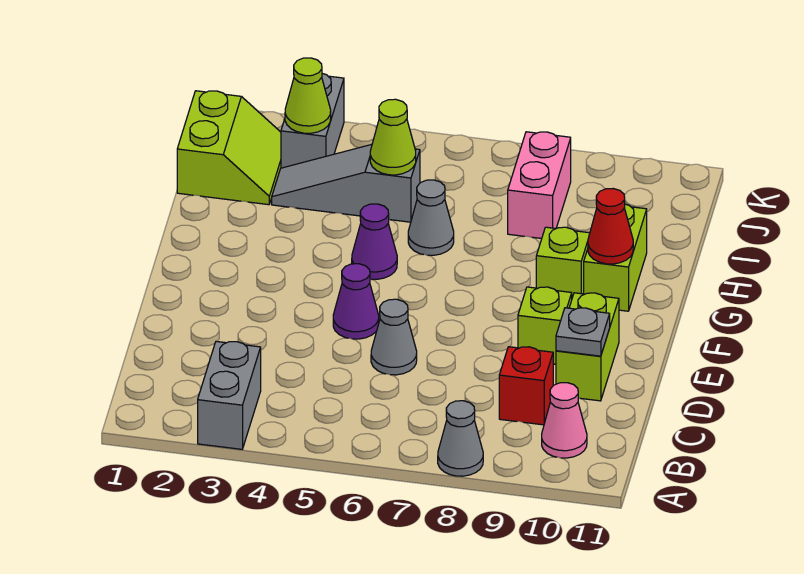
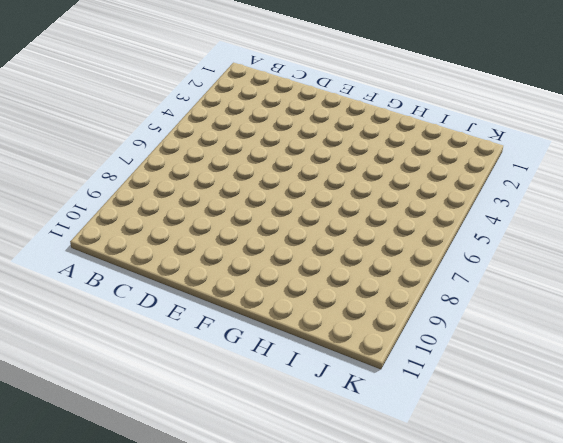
none -> grey 1x2 brick [198,341,261,449]
none -> grey 1x1 cone [438,401,483,476]
none -> pink 1x1 cone [542,383,587,458]

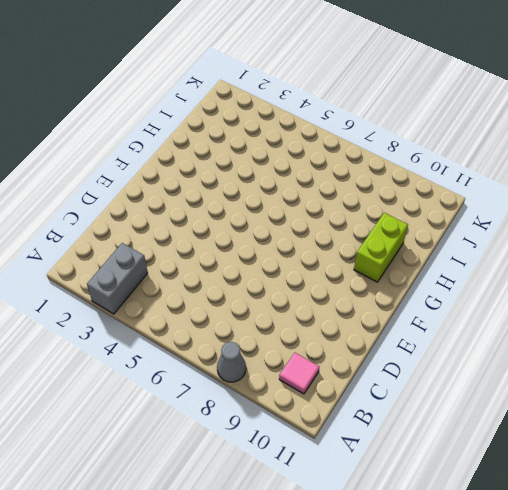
pink 1x1 tile [279,353,319,394] -> pink 1x1 cone [542,383,587,458]
none -> red 1x1 brick [499,347,553,425]
none -> grey 1x1 cone [371,299,417,375]
none -> lime 1x2 brick [556,293,619,401]

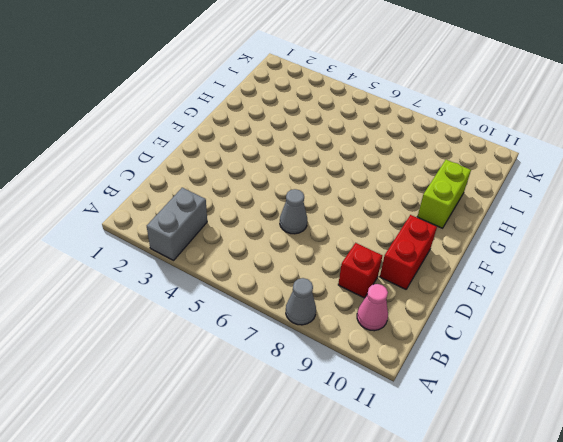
red 1x2 brick [380,215,437,289] -> lime 1x2 brick [556,293,619,401]
none -> purple 1x1 cone [333,264,379,339]
none -> lime 1x1 brick [518,287,572,364]
none -> purple 1x1 cone [352,204,397,279]

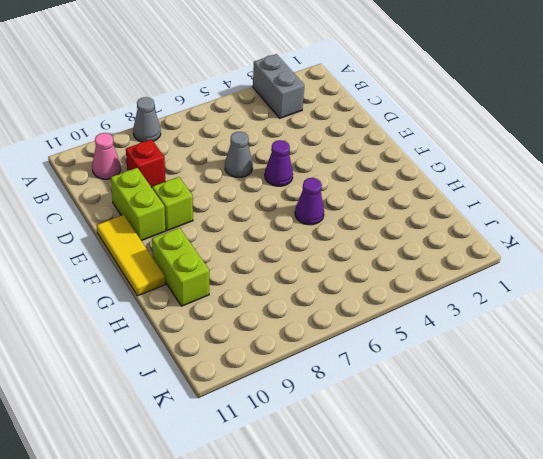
yellow 1x3 tile [97,215,165,296] -> none
none -> lime 1x1 brick [536,227,590,298]
none -> grey 1x1 cone [408,180,454,255]
none -> lime 2x2 slope [177,91,281,205]

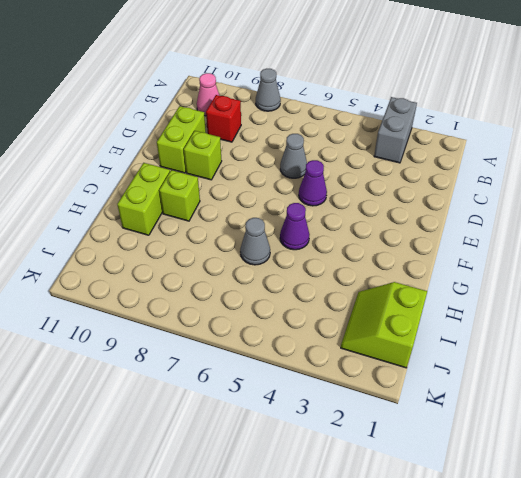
none -> grey 1x3 slope [272,144,420,222]
none -> pink 1x2 brick [508,132,571,238]
none -> grey 1x2 brick [281,74,344,168]

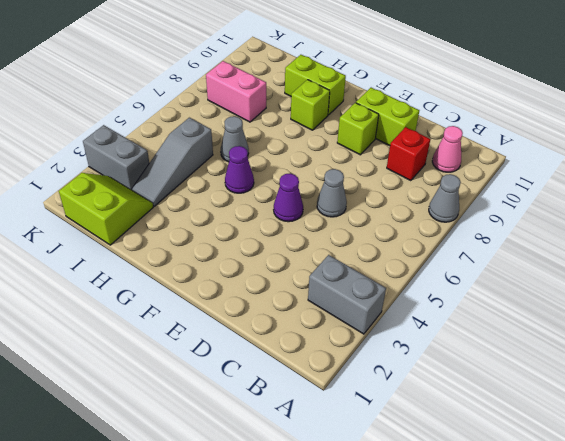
none -> grey 1x1 plate [556,308,610,356]
none -> red 1x1 cone [588,189,633,264]
none -> lime 1x1 cone [370,99,416,175]

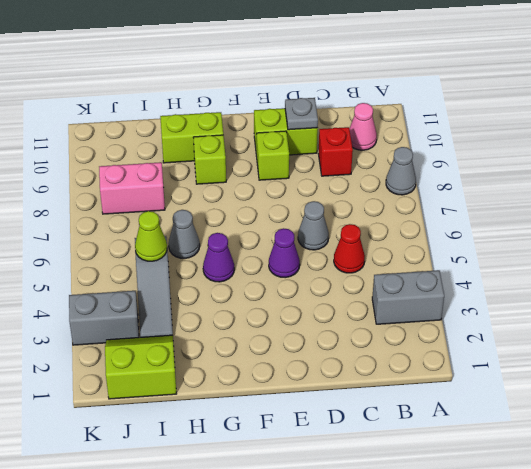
red 1x1 cone [334,224,365,273] -> red 1x1 cone moved to [588,189,633,264]
none -> lime 1x1 cone [285,58,331,133]

